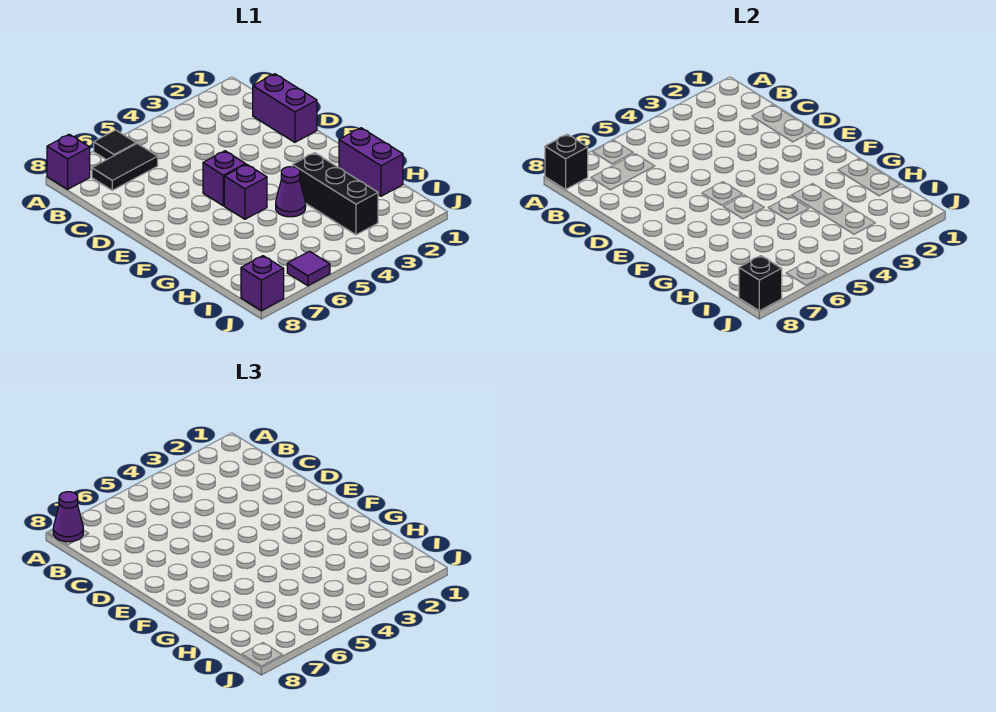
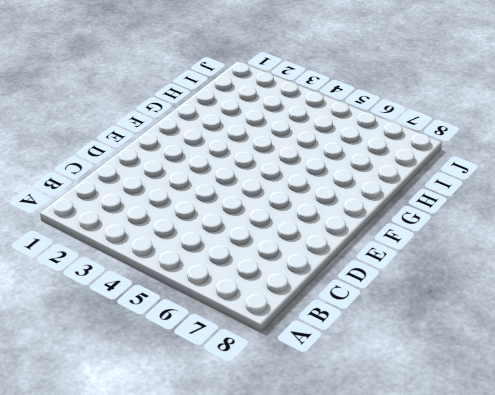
none -> black 1x1 tile [94,130,136,160]
none -> purple 1x1 brick [47,134,90,189]
none -> black 1x2 tile [92,144,158,190]

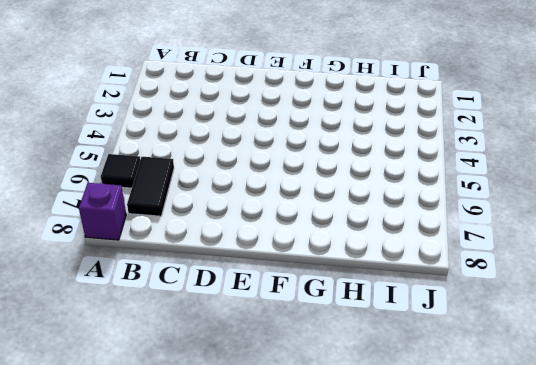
none -> purple 1x2 brick [253,74,317,142]
none -> purple 1x1 brick [203,151,246,206]
none -> purple 1x1 brick [224,164,267,219]

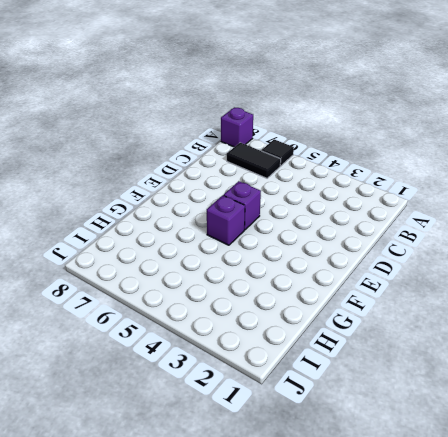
none -> purple 1x2 brick [253,74,317,142]
none -> purple 1x2 brick [339,128,403,196]
none -> black 1x3 brick [292,153,378,235]

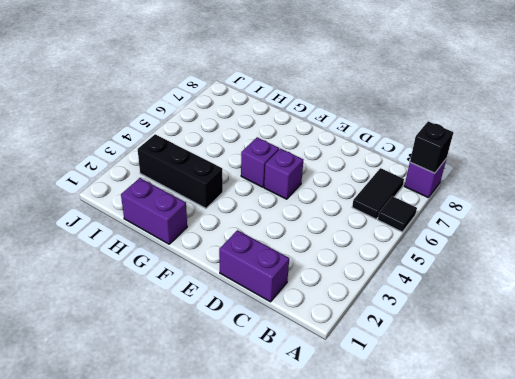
none -> purple 1x1 cone [276,167,306,217]
none -> purple 1x1 tile [287,251,330,286]
none -> purple 1x1 brick [241,256,284,311]

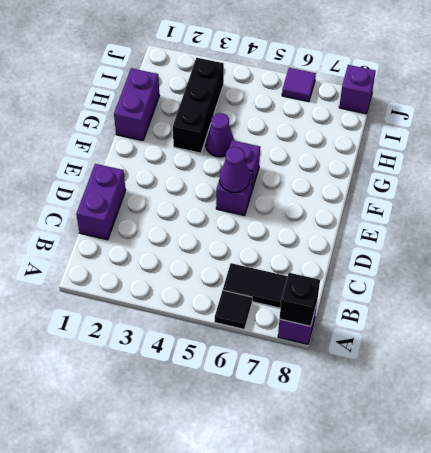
purple 1x1 cone [220,147,250,193] -> purple 1x1 cone moved to [53,492,83,542]
none -> black 1x1 brick [739,256,782,311]

